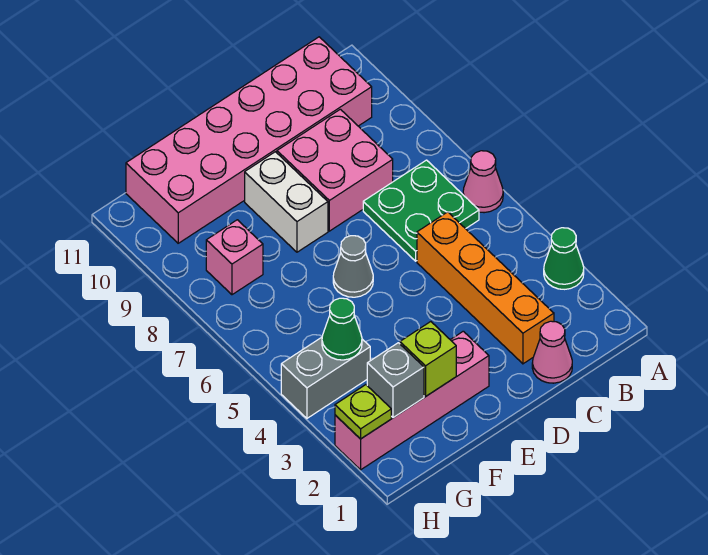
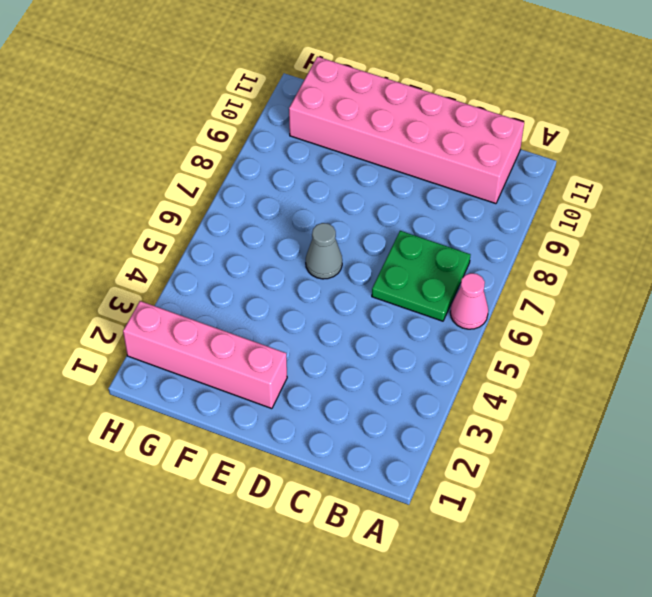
none -> green 1x1 cone [544,228,584,289]
none -> pink 1x1 cone [532,321,572,383]
none -> orange 1x4 brick [417,212,554,364]

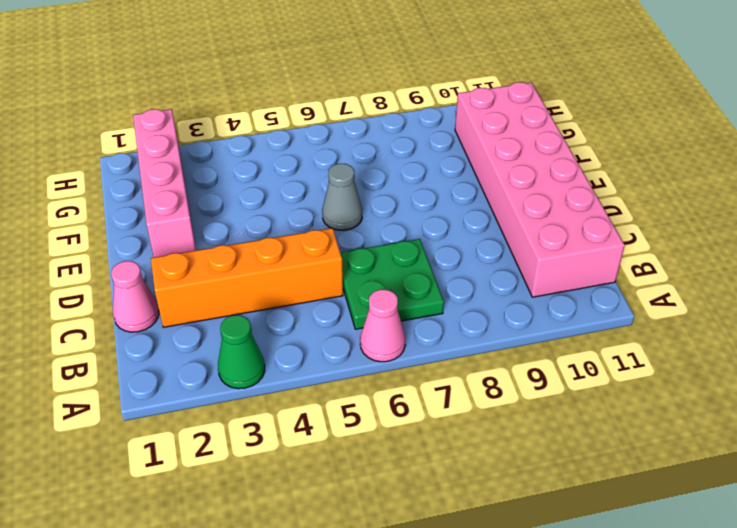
none -> pink 2x2 brick [277,109,393,231]
none -> white 1x2 brick [245,152,328,252]
none -> grey 1x2 brick [281,337,370,418]

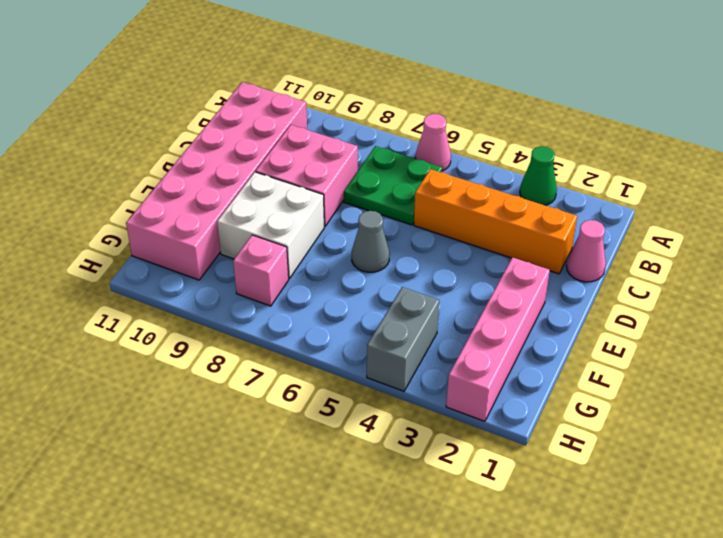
white 2x2 brick [217,172,324,279] -> white 1x2 brick [245,152,328,252]
none -> lime 1x1 brick [400,322,456,396]
none -> grey 1x1 brick [367,343,424,418]
none -> green 1x1 cone [322,298,362,360]

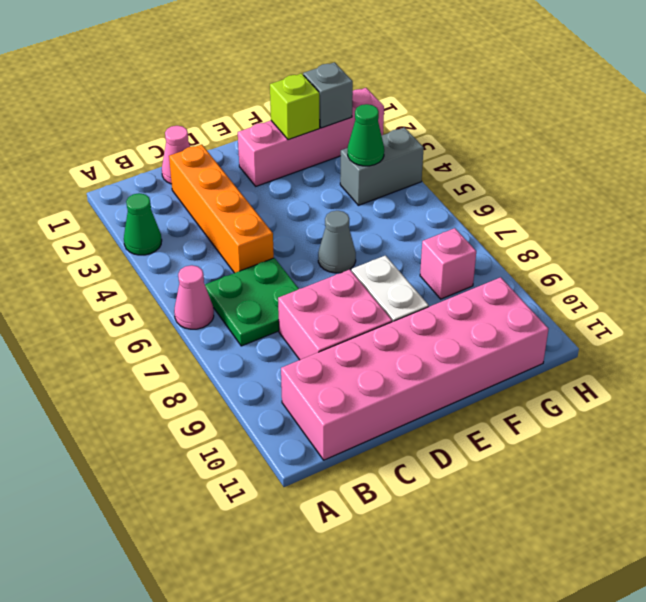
none -> lime 1x1 plate [335,385,391,439]

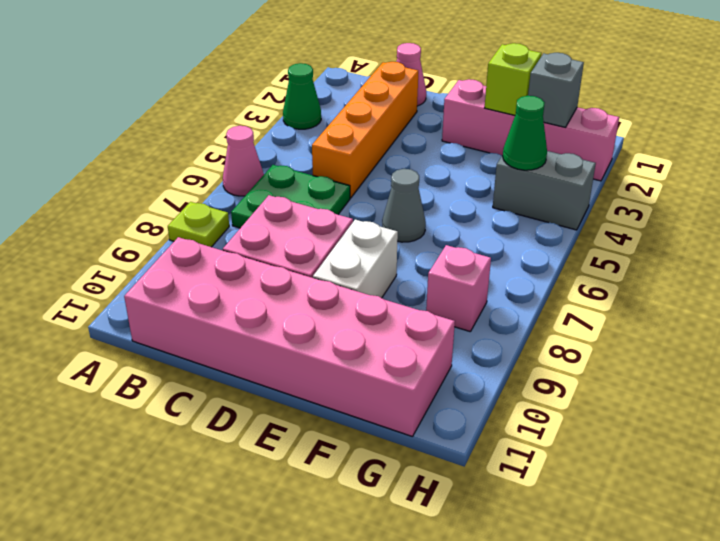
lime 1x1 plate [168,202,229,247] -> lime 1x1 plate moved to [335,385,391,439]

